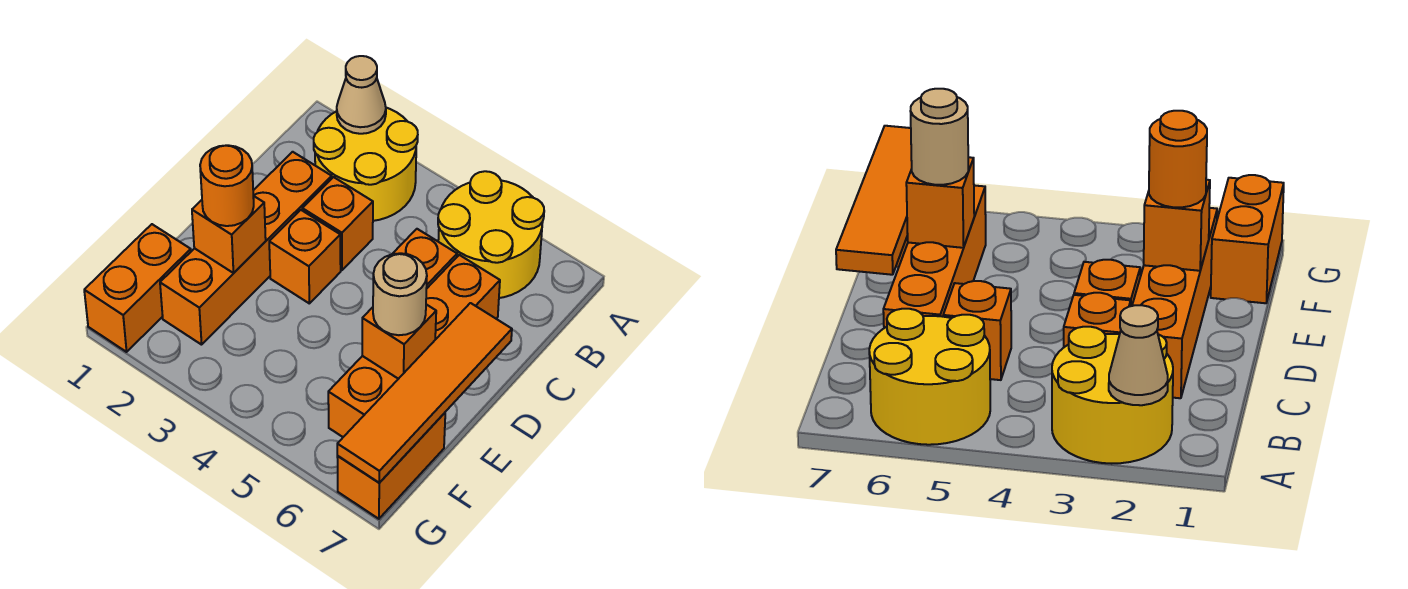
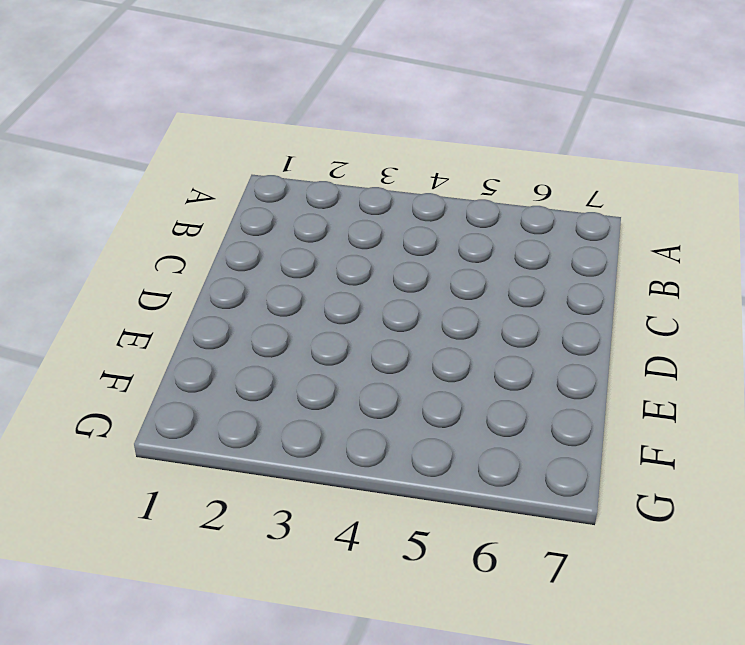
none -> yellow 2x2 round brick [314,108,418,221]
none -> yellow 2x2 round brick [438,171,544,298]
none -> orange 1x4 brick [160,152,332,345]

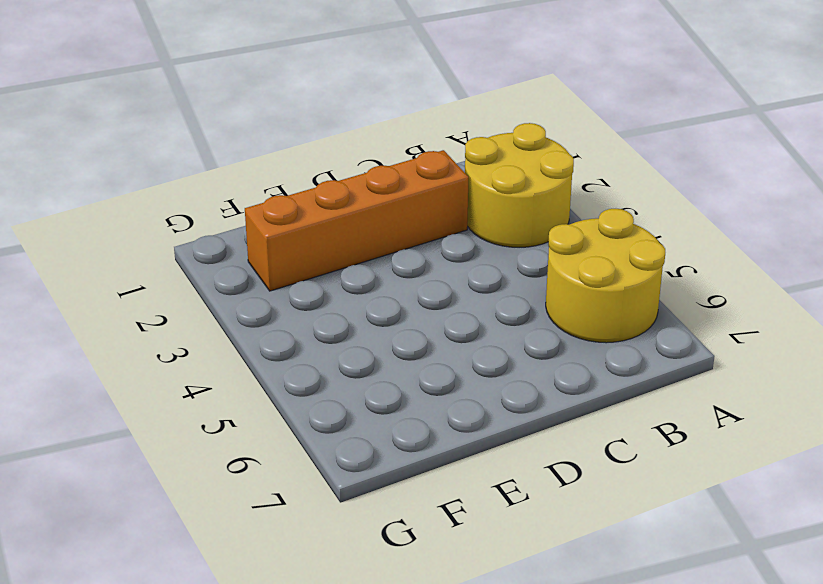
none -> orange 1x1 brick [302,177,373,270]
none -> orange 1x1 brick [393,229,457,289]
none -> orange 1x4 brick [328,255,500,437]

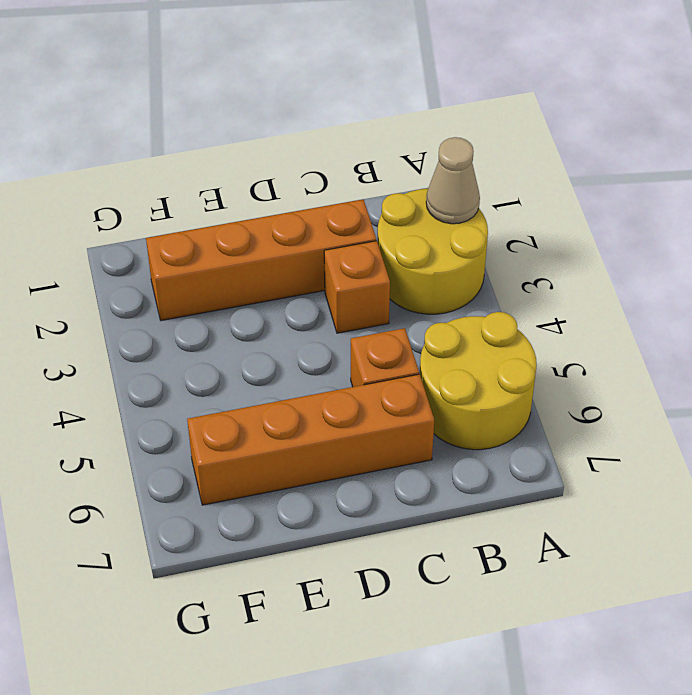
none -> orange 1x1 brick [269,210,341,303]
none -> orange 1x2 brick [84,224,191,352]
none -> orange 1x2 brick [337,413,445,519]

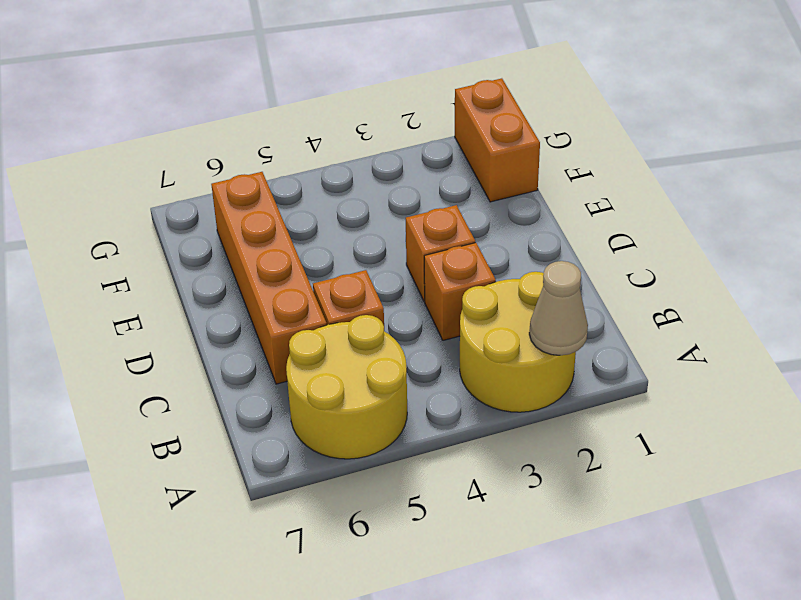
none -> orange 1x4 brick [160,152,332,345]
none -> orange 1x2 brick [337,413,445,519]
none -> orange 1x4 tile [337,303,512,483]

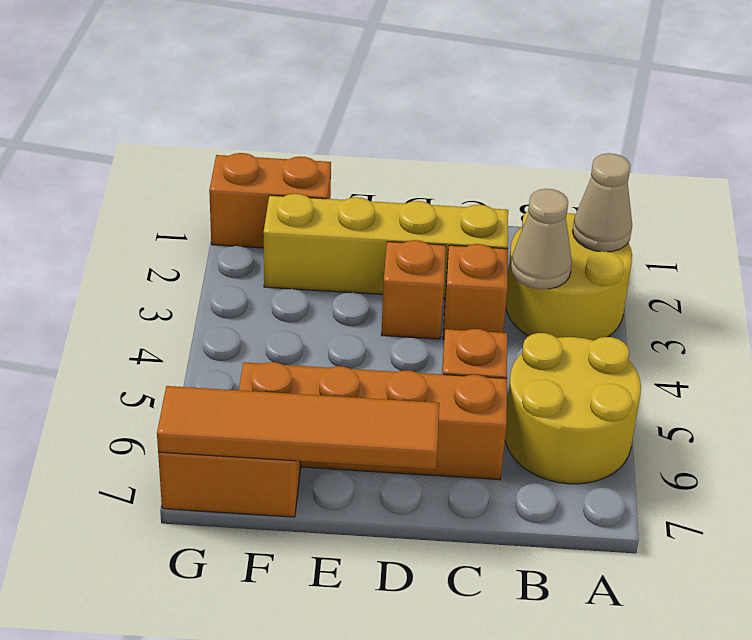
tan 1x1 cone [511,189,572,289] -> none
yellow 1x4 brick [263,194,508,298] -> orange 1x4 brick [160,152,332,345]
none -> orange 1x1 brick [192,196,266,273]
none -> orange 1x1 brick [362,304,436,379]
none -> orange 1x1 round brick [200,145,254,226]

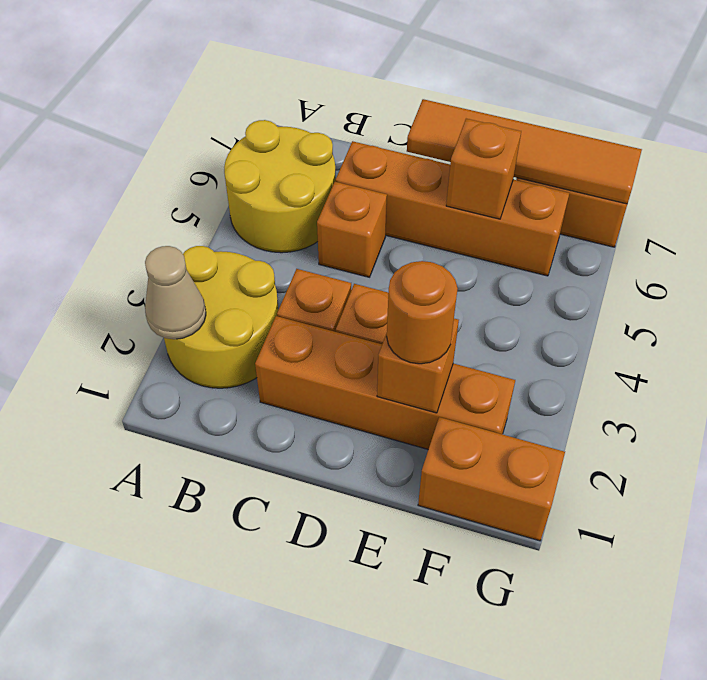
none -> tan 1x1 round brick [373,253,427,335]

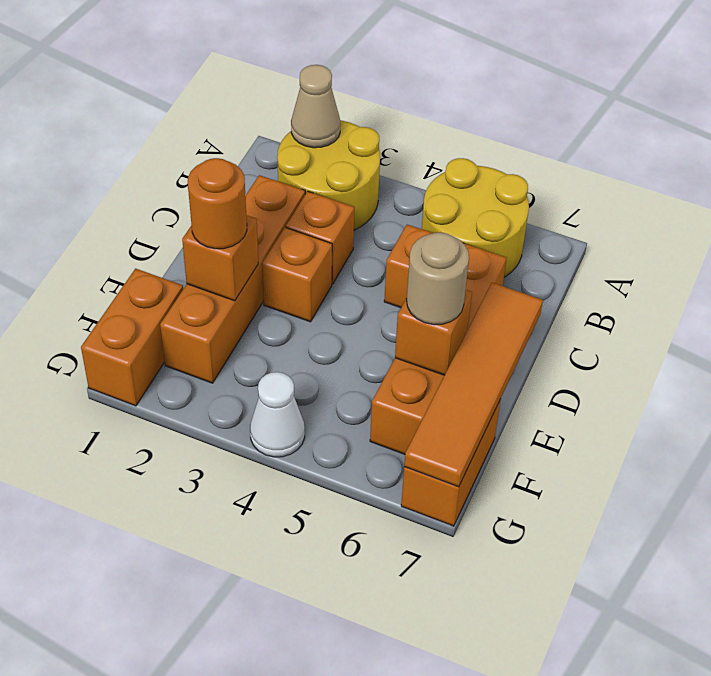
white 1x1 cone [250,372,305,457] -> none

